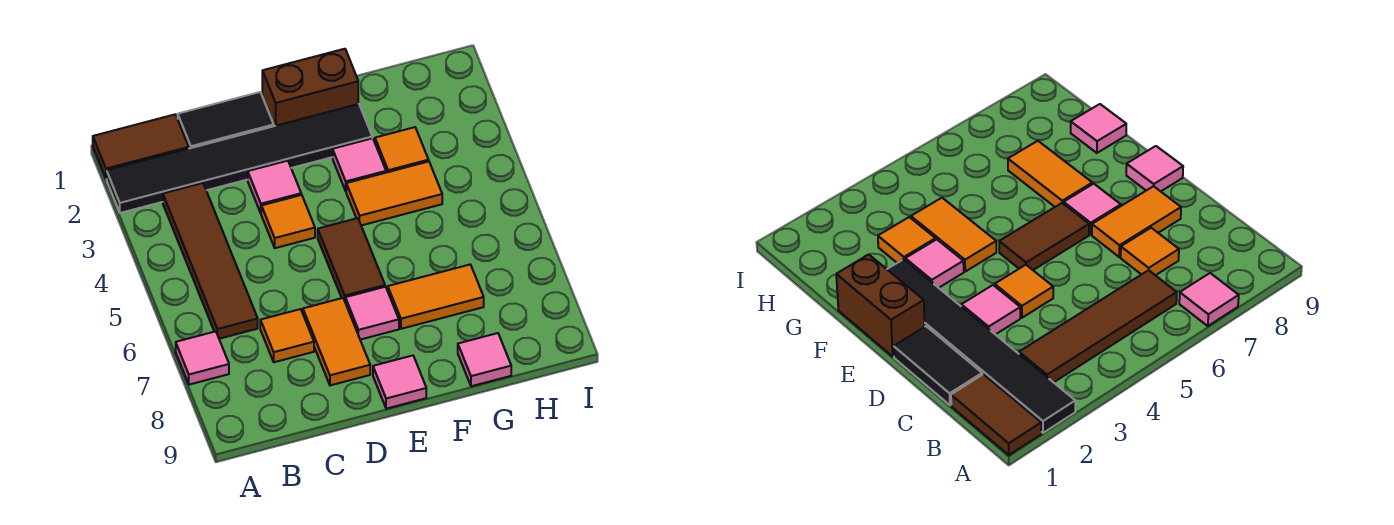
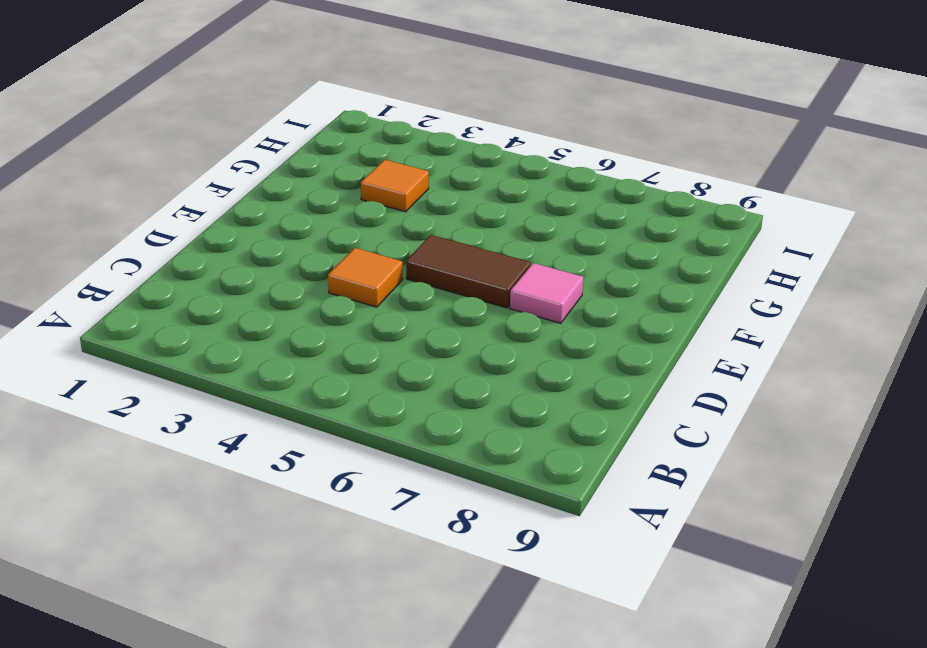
none -> brown 1x2 tile [93,114,189,179]
none -> black 1x6 tile [107,104,372,213]
none -> pink 1x1 tile [176,331,229,385]

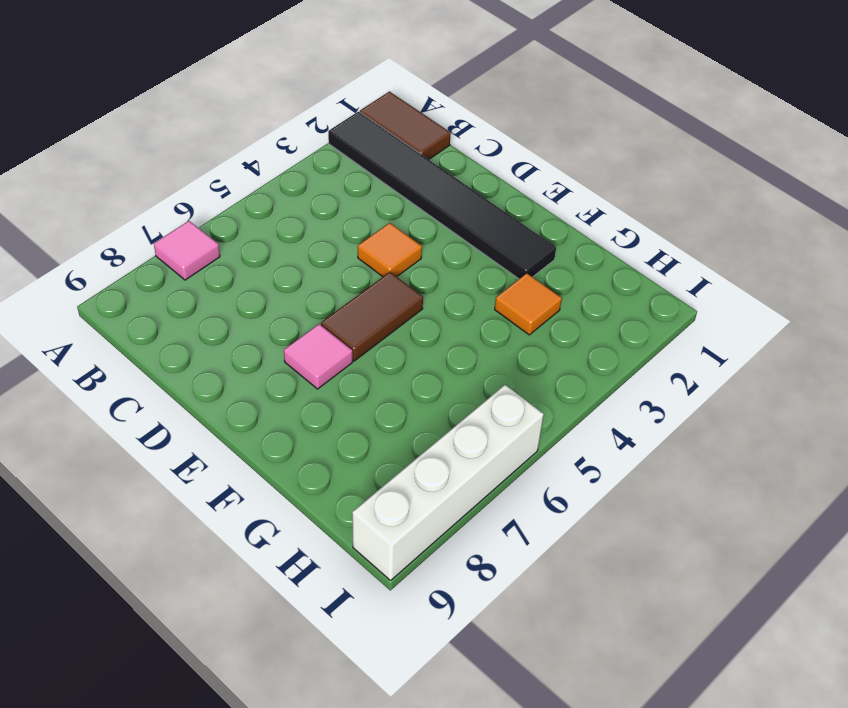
white 1x4 brick [352,385,544,580] -> none
none -> brown 1x4 tile [163,183,258,339]
none -> black 1x2 tile [178,92,274,149]
none -> orange 1x1 tile [260,309,314,362]

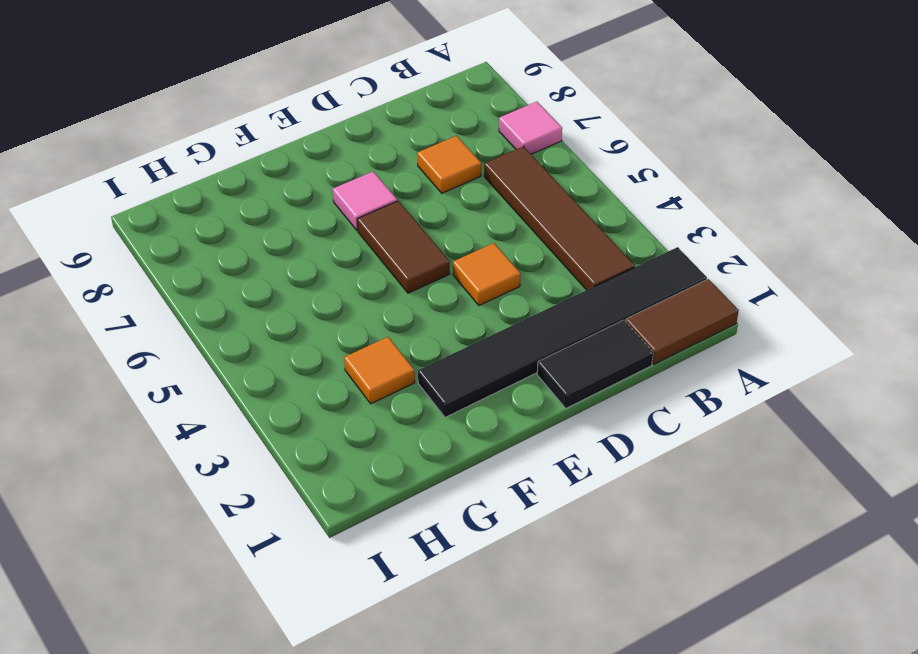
none -> pink 1x1 tile [248,161,301,213]
none -> orange 1x2 tile [303,298,370,385]
none -> brown 1x2 brick [262,49,358,126]

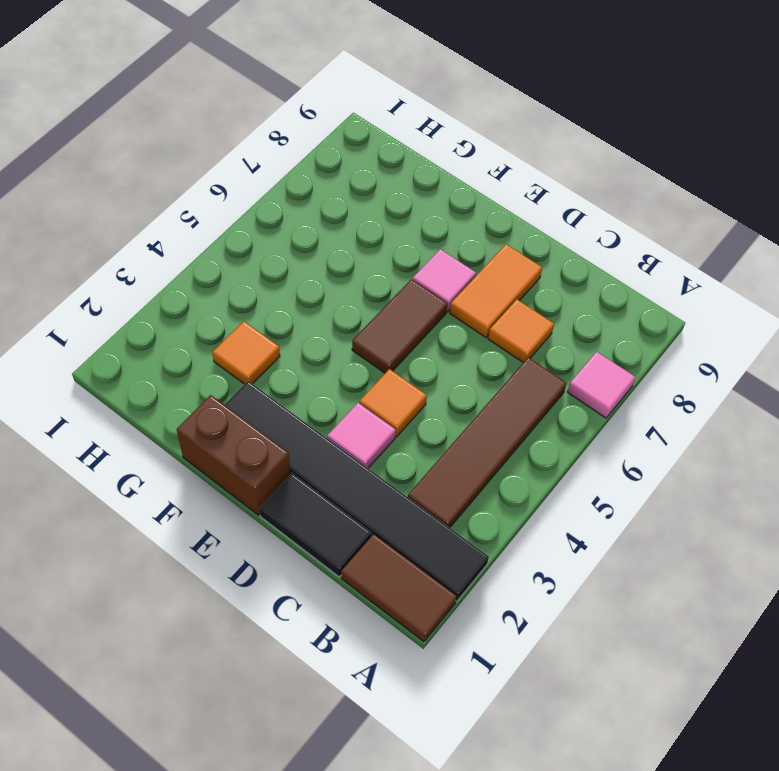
none -> pink 1x1 tile [373,356,426,409]
none -> pink 1x1 tile [333,138,386,191]
none -> orange 1x2 tile [346,162,442,225]

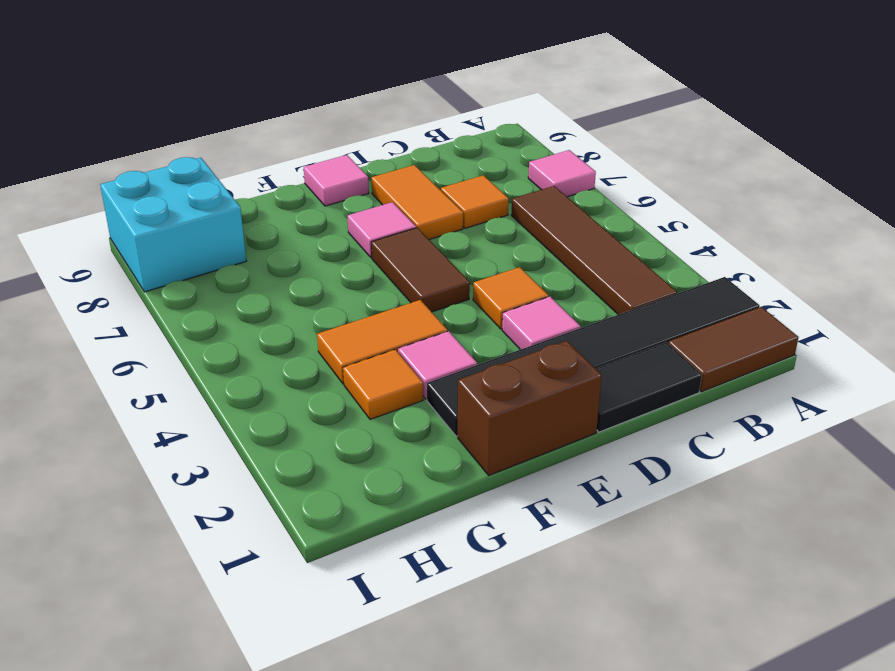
cyan 2x2 brick [100,157,246,292] -> none
none -> orange 1x2 tile [388,265,484,329]
none -> pink 1x1 tile [458,333,511,386]

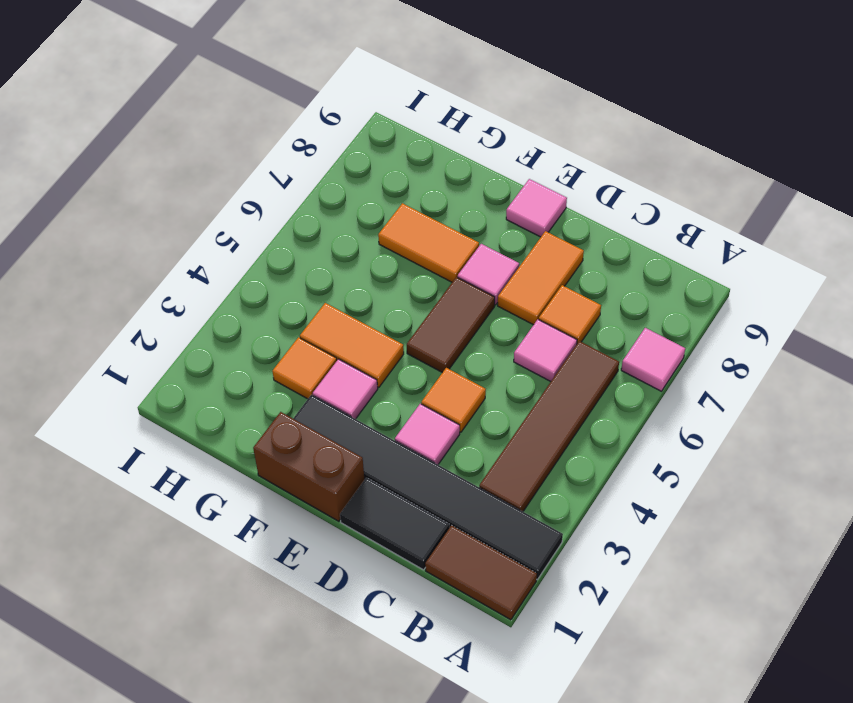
pink 1x1 tile [514,319,577,381] -> pink 1x1 tile moved to [458,333,511,386]

